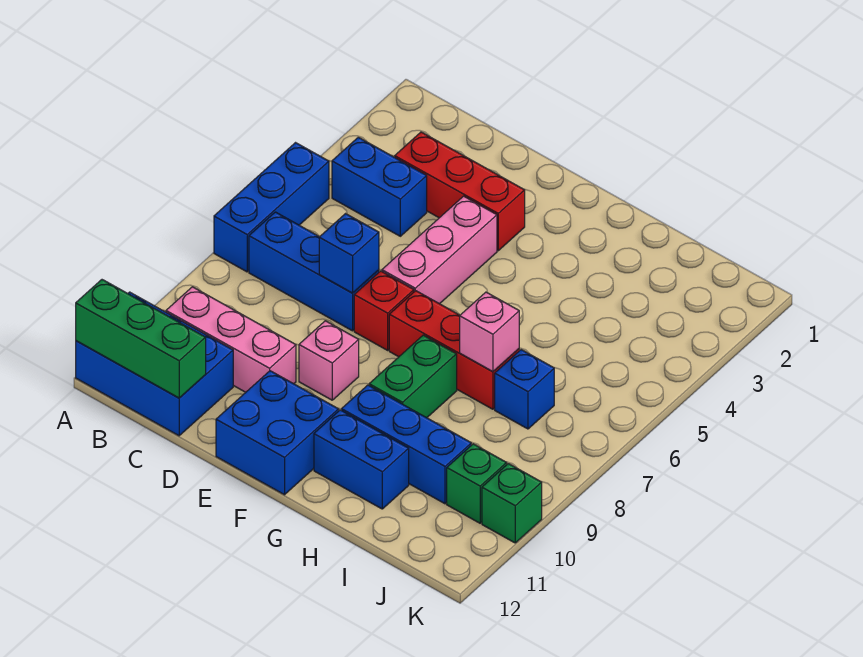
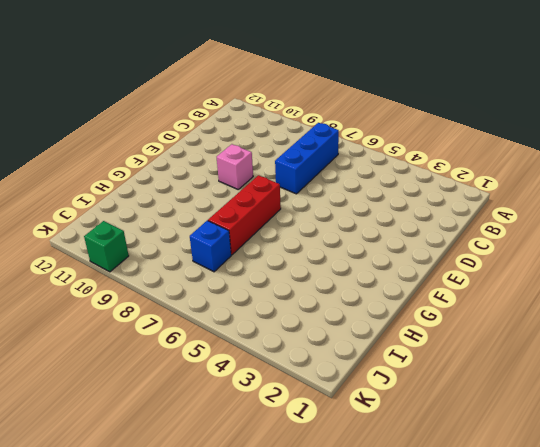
none -> blue 1x3 brick [214,143,329,272]
none -> blue 2x3 brick [76,292,233,436]
none -> blue 1x2 brick [332,137,427,236]

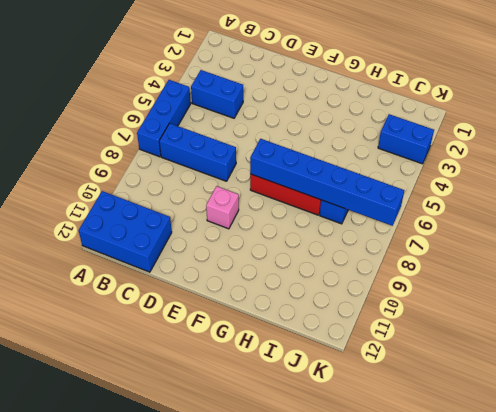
blue 1x6 brick [250,139,404,226] -> pink 1x1 brick [460,292,519,372]
blue 1x2 brick [378,114,434,164] -> blue 1x2 brick moved to [314,410,409,509]
none -> pink 1x3 brick [166,287,296,392]
none -> red 1x3 brick [395,132,525,251]
none -> pink 1x3 brick [382,196,497,304]

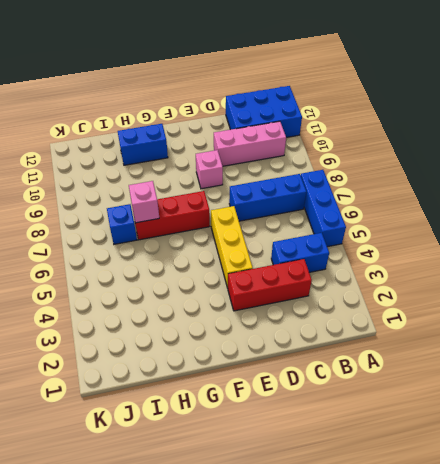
yellow 1x3 brick [211,206,253,288] -> pink 1x3 brick [382,196,497,304]
none -> red 1x1 brick [354,271,414,350]
none -> blue 2x2 brick [216,371,339,495]
none -> green 1x2 brick [369,335,457,418]

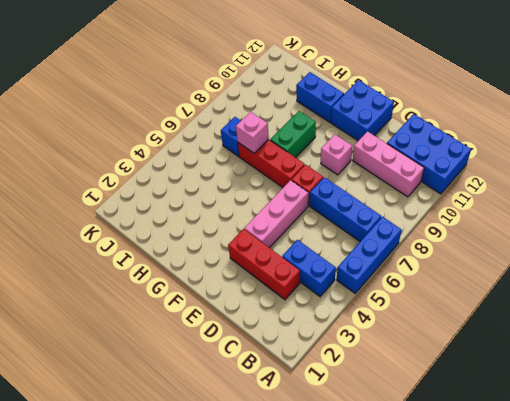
none -> blue 1x3 brick [342,385,471,504]
none -> green 1x1 brick [447,444,507,523]
none -> green 1x1 brick [482,464,542,543]

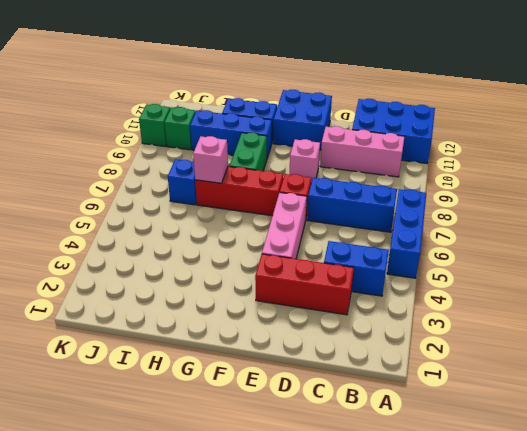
none -> green 1x3 brick [76,280,206,398]
none -> blue 1x1 brick [319,214,379,293]

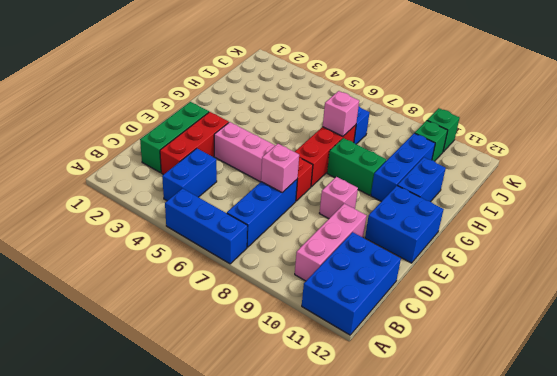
green 1x3 brick [140,102,209,173] -> green 1x3 brick moved to [76,280,206,398]
pink 1x1 brick [261,144,299,193] -> blue 1x1 brick [319,214,379,293]

